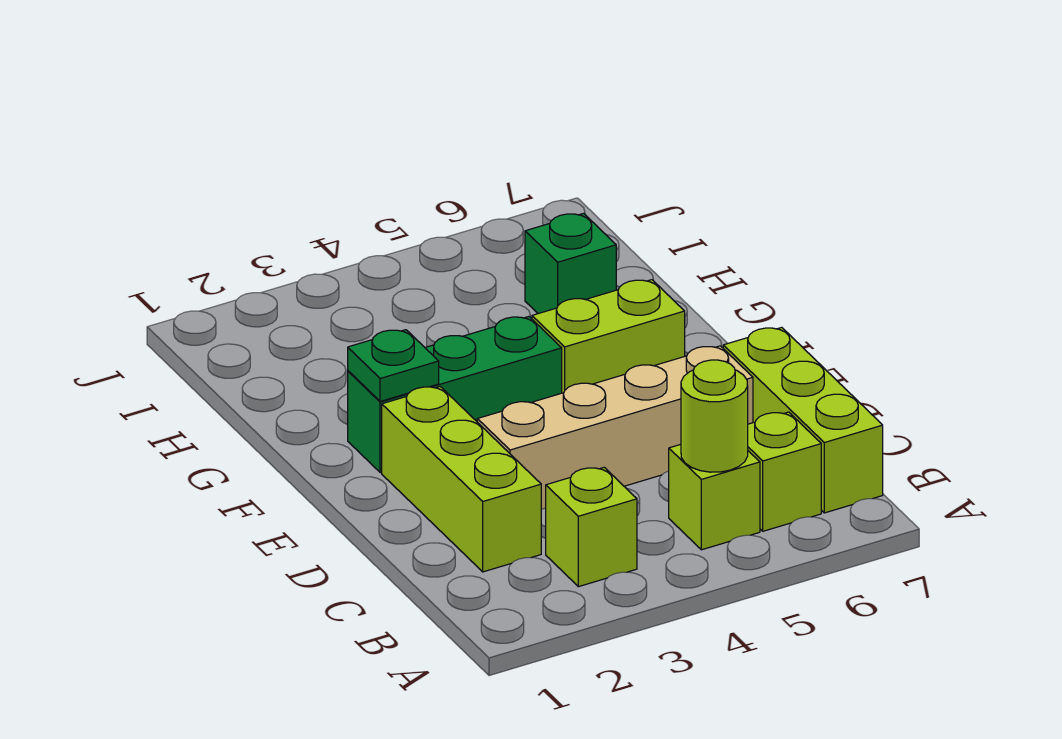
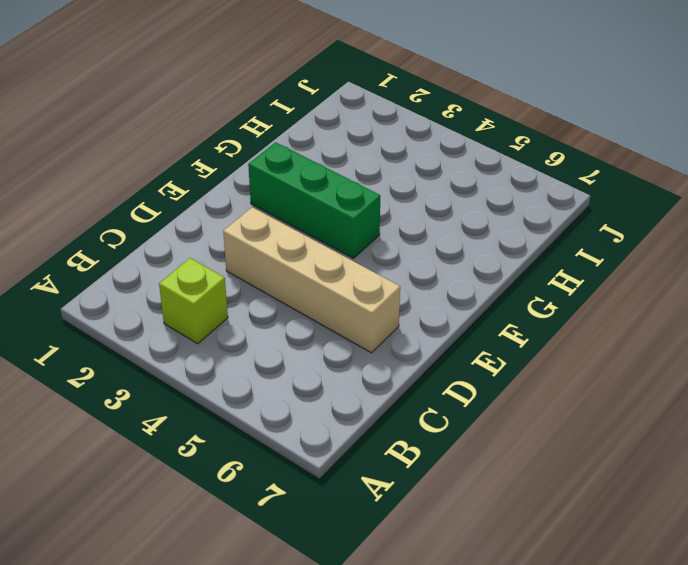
none -> lime 1x1 brick [669,444,760,550]
none -> lime 1x1 brick [748,412,821,531]

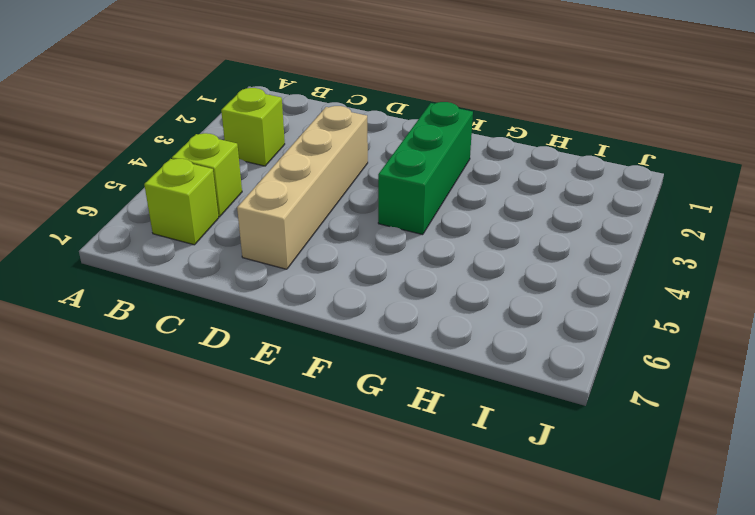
none -> lime 1x3 brick [723,327,883,513]
none -> lime 1x3 brick [382,387,541,572]

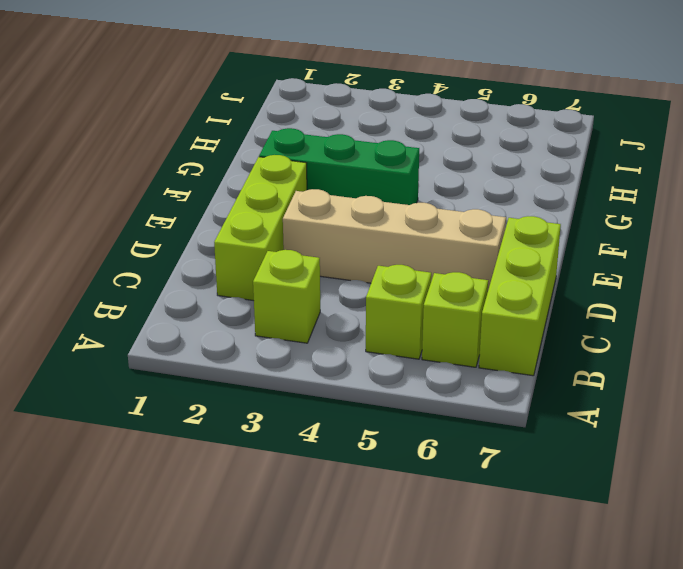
none -> lime 1x2 brick [532,280,685,393]
none -> green 1x1 brick [525,213,616,314]

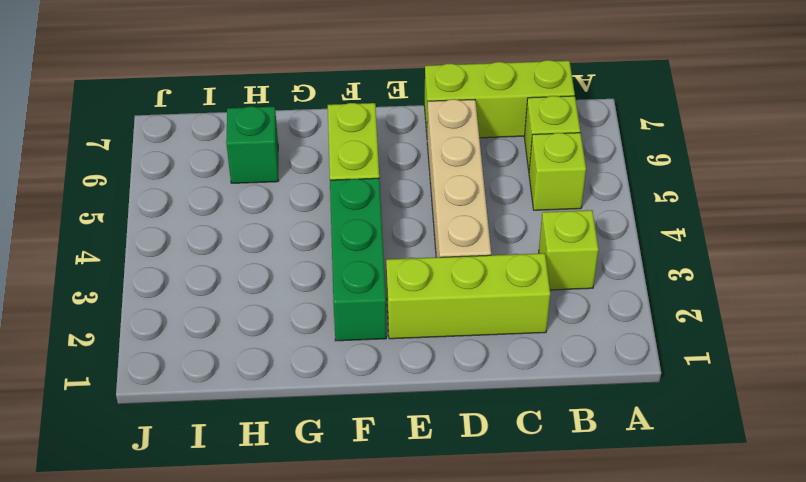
none -> lime 1x1 round brick [681,360,748,472]
none -> green 1x1 plate [348,330,439,401]

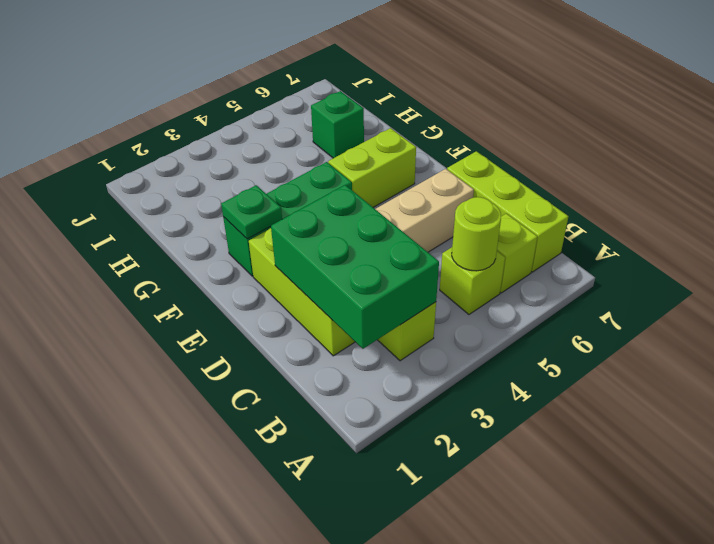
green 2x3 brick [271,185,439,349] -> none

